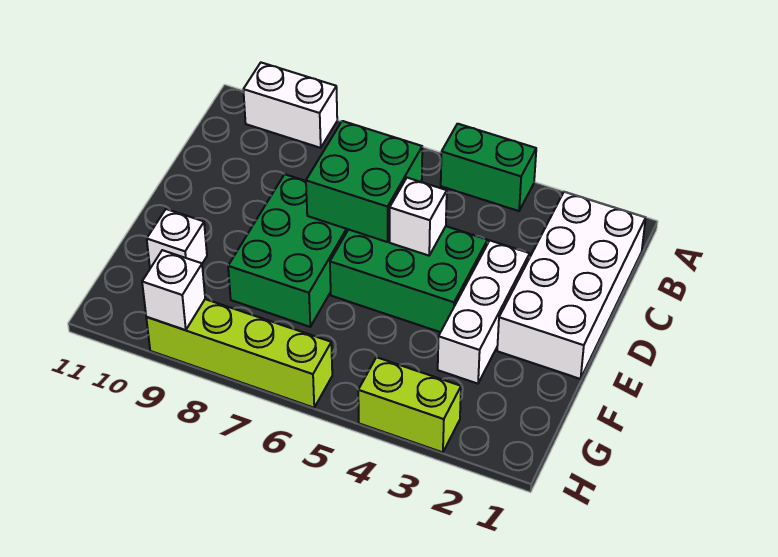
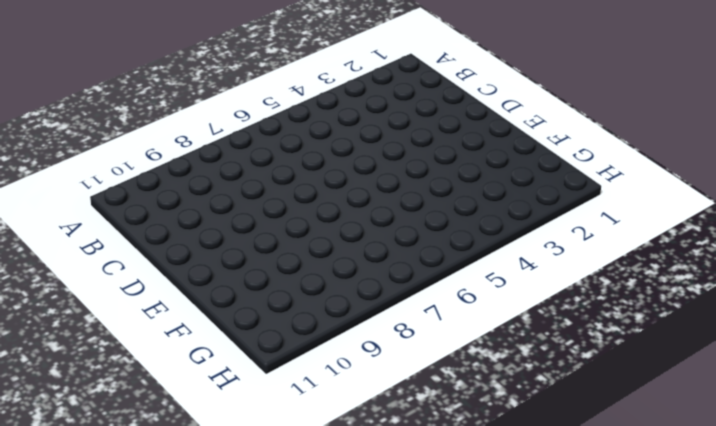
none -> green 1x2 brick [441,124,536,211]
none -> white 1x2 brick [243,63,337,148]
none -> white 2x4 brick [497,192,646,379]

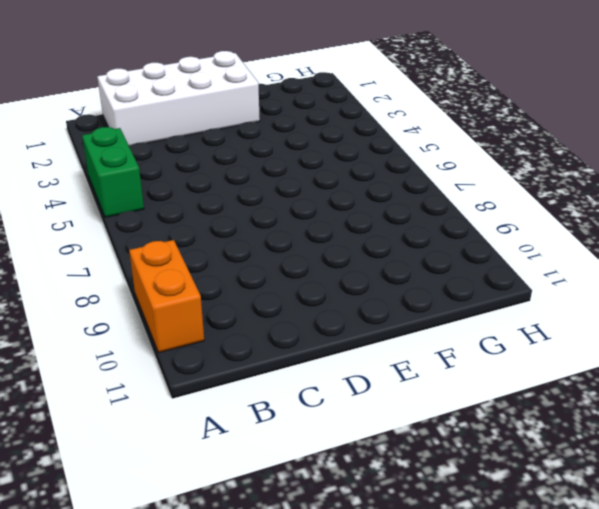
orange 1x2 brick [129,240,204,353] -> white 1x2 brick [243,63,337,148]
none -> white 1x3 brick [438,241,530,384]
none -> green 2x3 brick [330,226,488,332]
none -> green 2x3 brick [228,174,348,327]

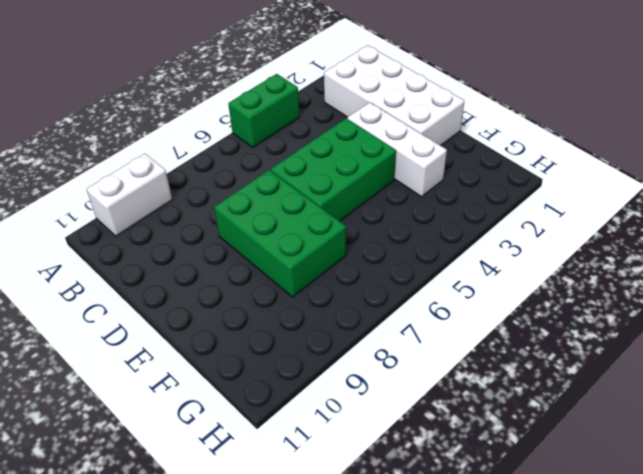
none -> white 1x1 brick [147,209,207,268]
none -> lime 1x2 brick [358,357,461,452]
none -> lime 1x4 brick [146,299,332,408]

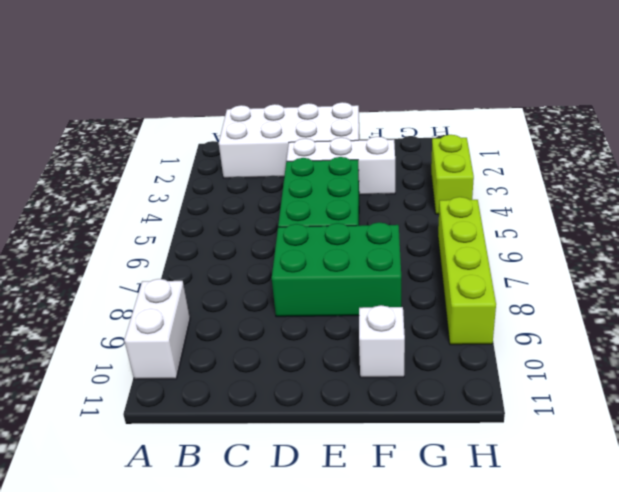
none -> green 1x2 brick [441,124,536,211]
none -> green 2x2 brick [306,121,422,242]
none -> white 1x1 brick [390,178,447,256]

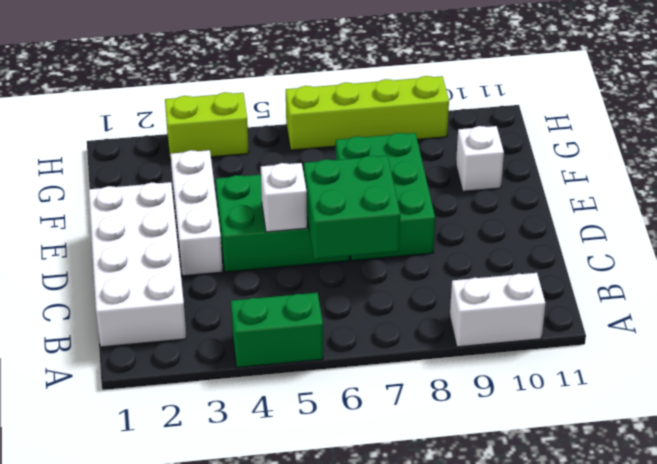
none -> white 1x1 brick [142,250,205,330]

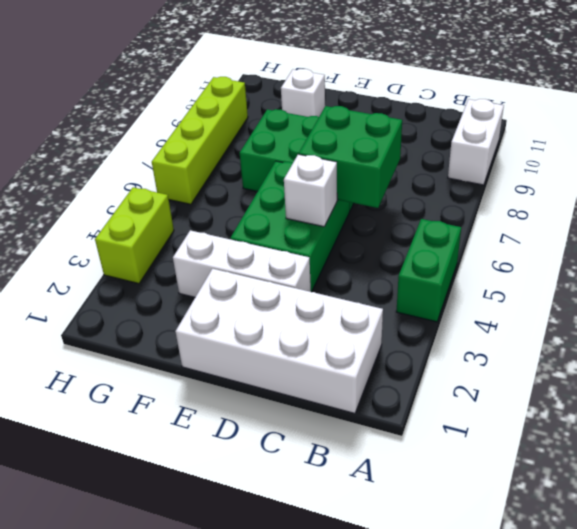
none -> white 1x1 brick [142,250,205,330]

